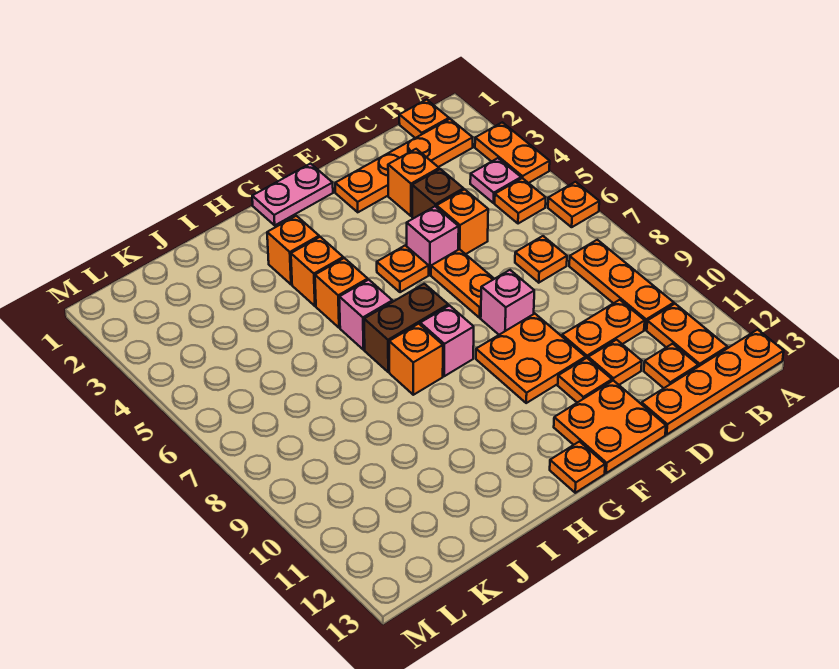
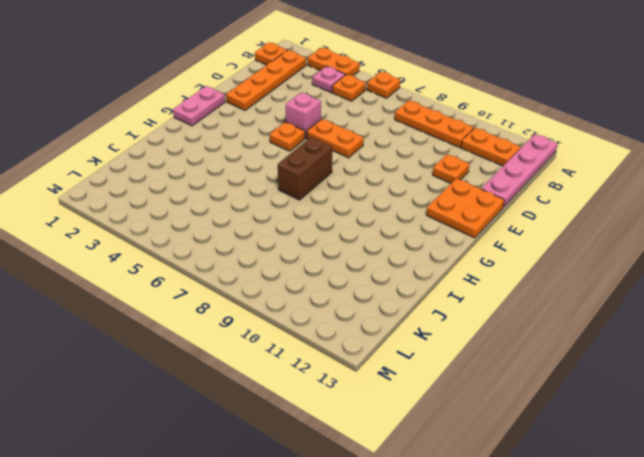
pink 1x4 plate [482,134,557,207] -> orange 1x4 plate [642,330,784,435]
none -> orange 1x1 plate [515,236,567,283]
none -> orange 1x2 plate [562,300,645,358]
none -> orange 1x1 plate [644,344,698,388]
none -> orange 1x1 brick [388,149,439,216]

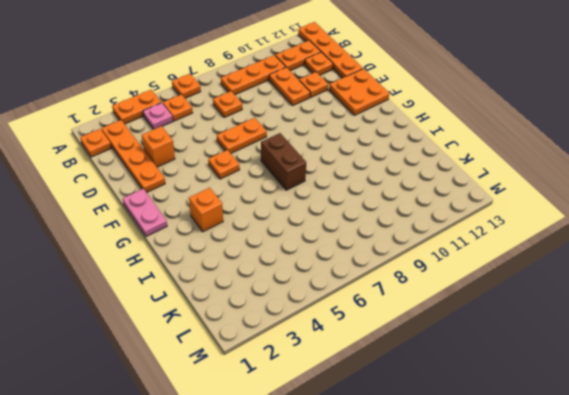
none -> brown 1x1 brick [412,169,464,218]
none -> orange 1x1 brick [437,189,488,254]
none -> pink 1x1 brick [407,206,459,275]
none -> pink 1x1 brick [481,270,534,335]

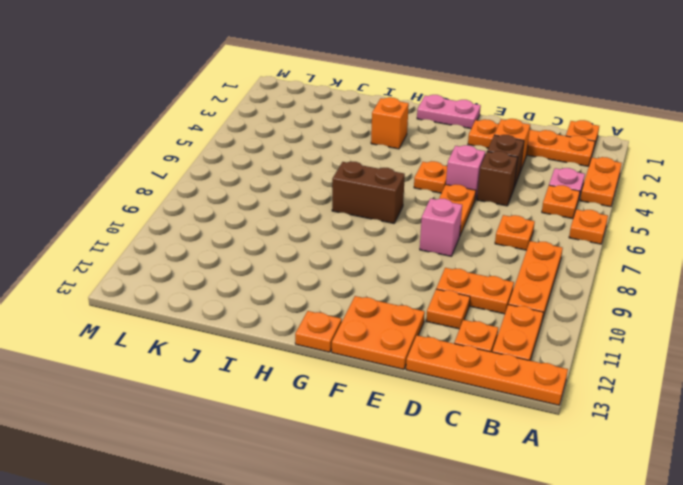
brown 1x1 brick [477,151,518,206] -> orange 1x1 brick [437,189,488,254]
none -> orange 2x2 plate [476,314,586,403]
none -> orange 1x1 plate [558,358,612,403]
none -> pink 1x1 brick [420,306,474,376]
none -> orange 1x1 brick [291,237,343,306]

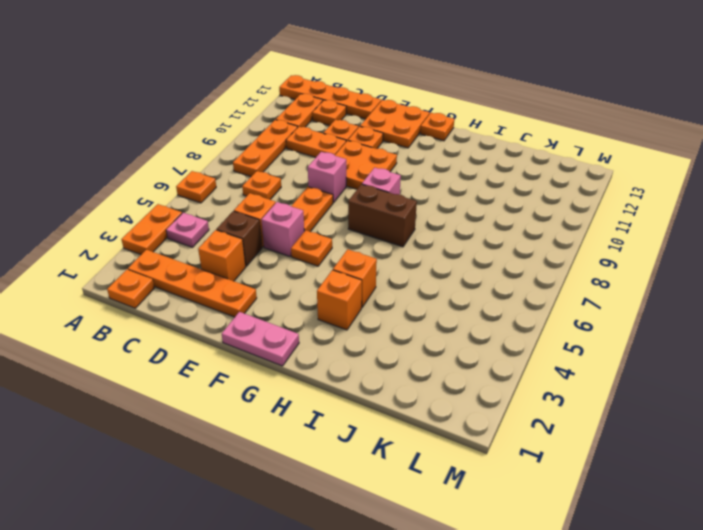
none -> orange 1x1 plate [495,178,546,224]
none -> orange 1x1 brick [315,258,368,328]
none -> pink 1x1 brick [339,280,392,350]
none -> orange 1x1 brick [389,324,443,395]

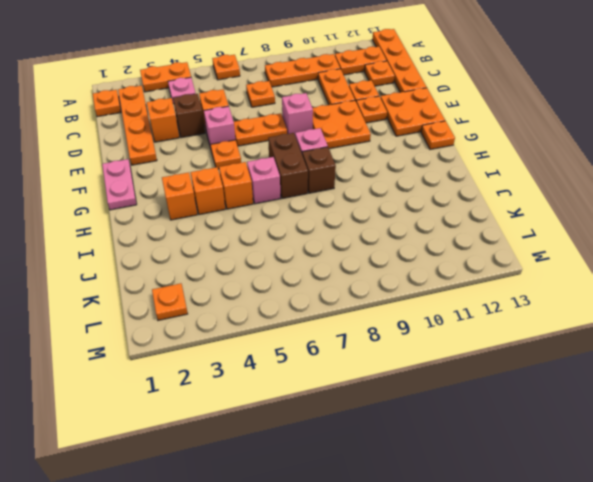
brown 1x1 brick [302,147,336,193] -> orange 1x1 brick [389,324,443,395]
orange 1x1 plate [152,283,188,320] -> orange 1x1 plate moved to [495,178,546,224]

